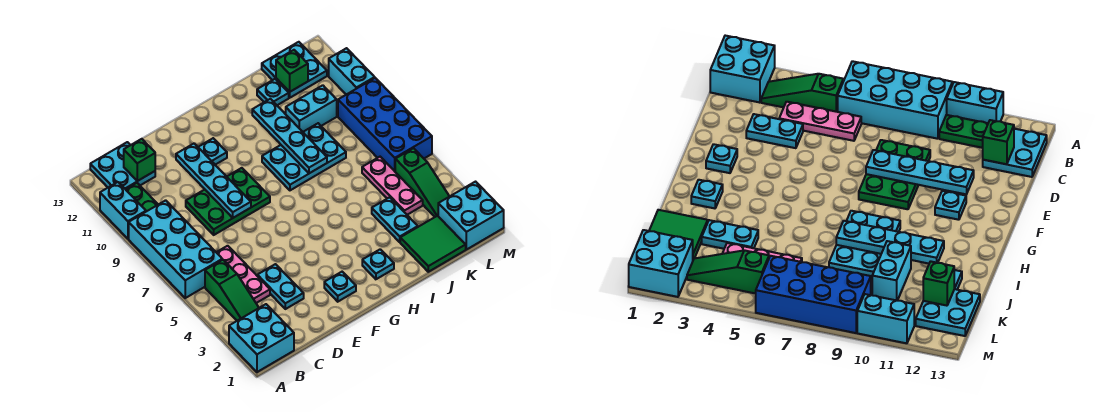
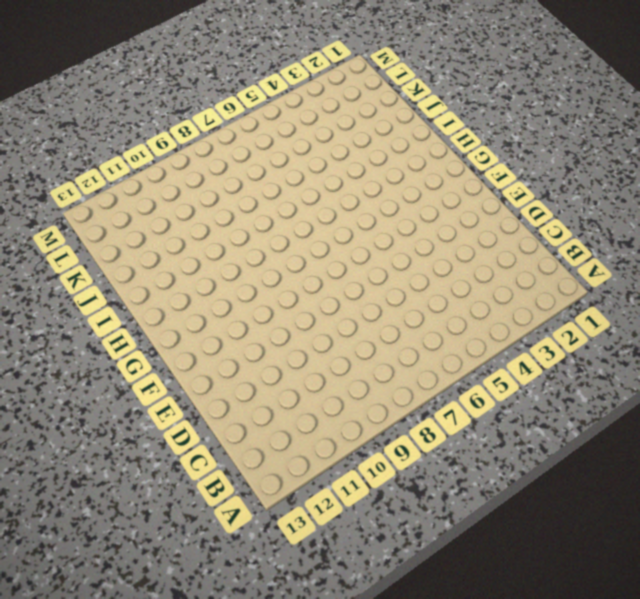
none -> cyan 2x2 brick [229,304,294,372]
none -> cyan 2x4 brick [129,200,222,298]
none -> cyan 1x2 brick [100,182,146,239]

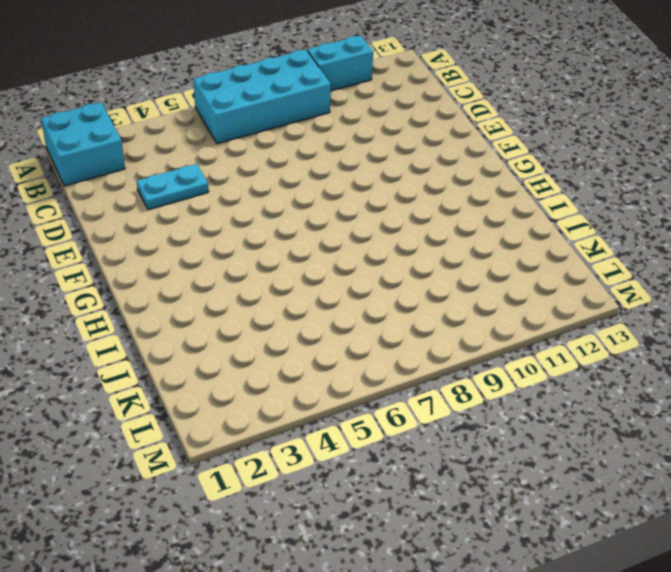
none -> green 1x3 slope [205,260,259,321]
none -> green 1x2 plate [126,183,158,212]
none -> cyan 2x2 plate [90,142,155,189]

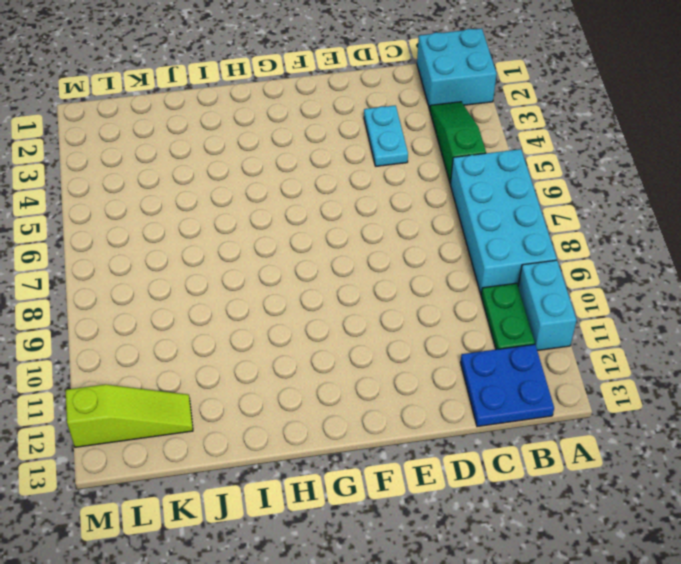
blue 2x2 plate [461,344,554,427] -> cyan 2x2 plate [90,142,155,189]
lime 1x3 slope [66,384,193,447] -> cyan 2x2 plate [262,42,327,98]
none -> pink 1x3 plate [216,246,270,303]
none -> green 2x3 plate [186,168,270,235]
none -> cyan 1x1 plate [324,272,356,302]

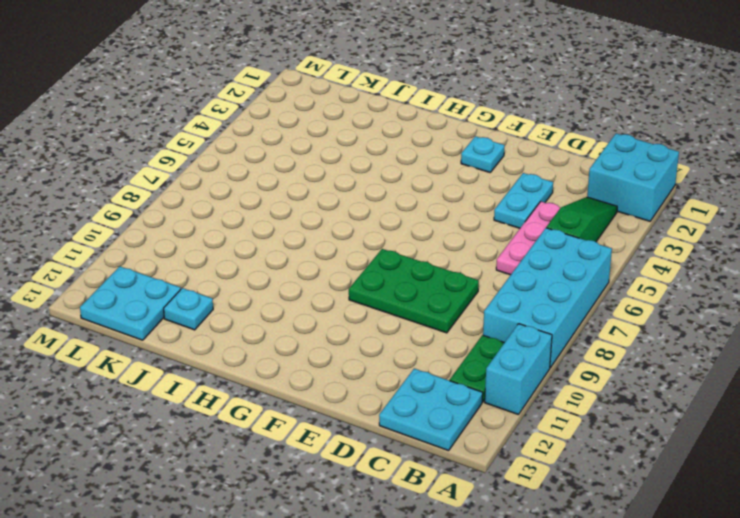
none -> cyan 1x1 plate [198,138,227,165]
none -> cyan 1x1 plate [362,249,394,279]
none -> cyan 2x3 plate [262,123,346,190]

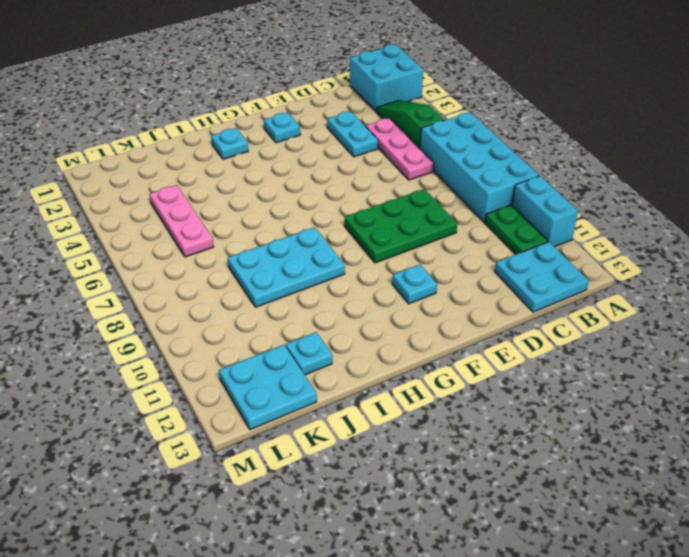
none -> green 2x2 tile [400,216,466,272]
none -> cyan 1x2 plate [372,197,418,242]
none -> cyan 1x2 brick [286,85,337,132]

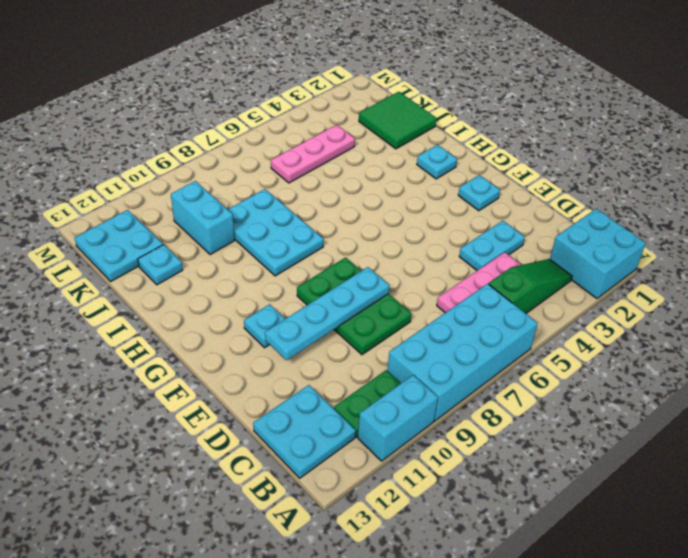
none -> cyan 1x2 plate [372,197,418,242]
none -> cyan 2x2 brick [438,182,504,250]
none -> green 1x3 slope [395,148,450,217]

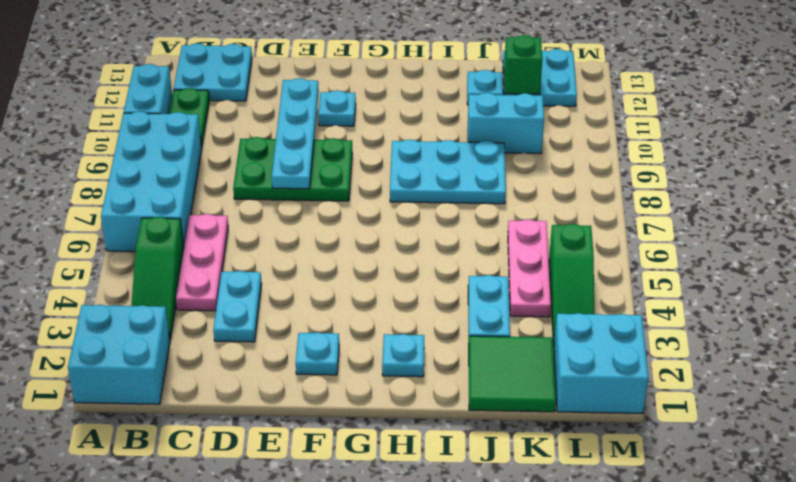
none -> blue 2x4 brick [338,78,432,171]
none -> cyan 1x2 brick [329,48,375,95]
none -> green 1x1 brick [124,139,155,181]

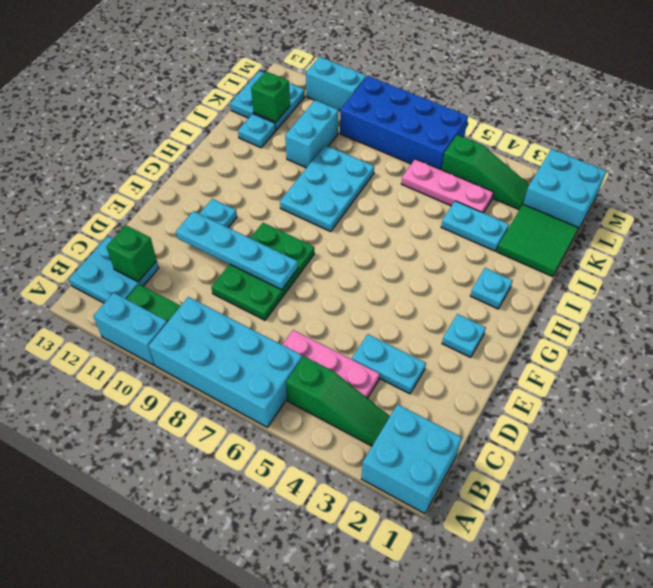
none -> cyan 1x4 plate [252,99,327,173]

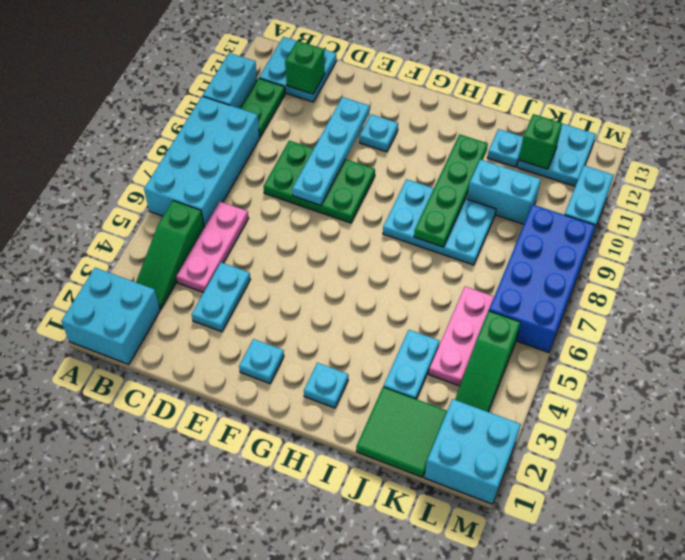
green 1x4 plate [414,134,488,247] -> cyan 1x4 plate [252,99,327,173]

